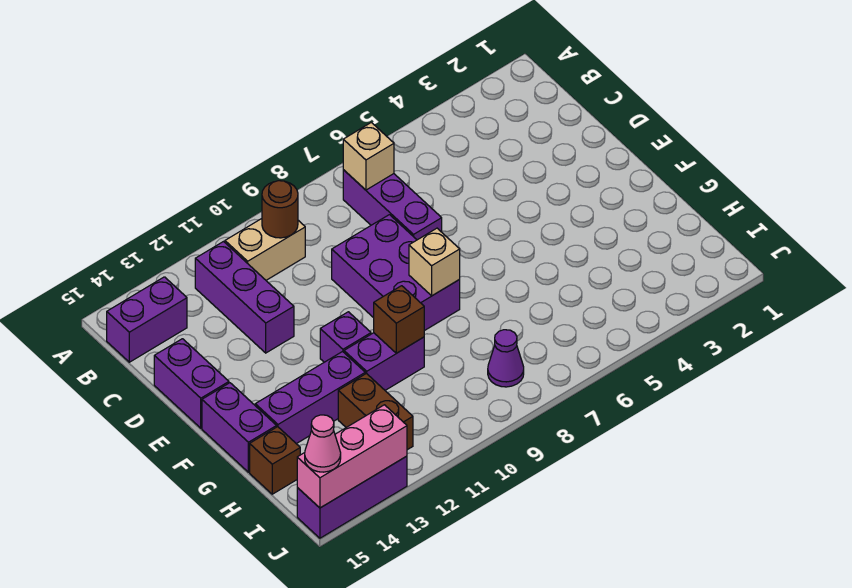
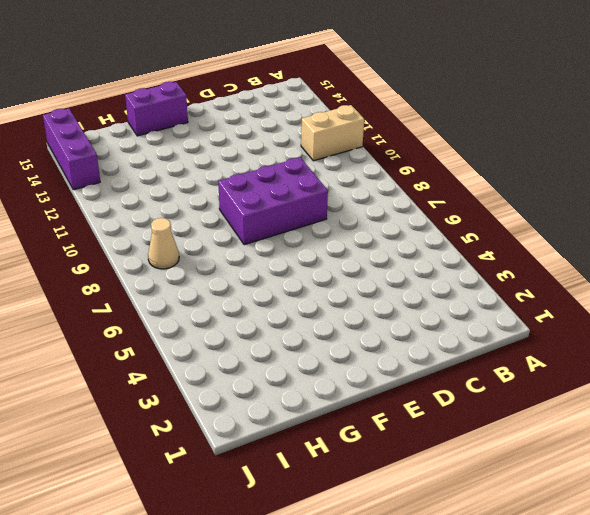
tan 1x2 brick [301,105,364,161] -> tan 1x2 brick turned to [225,219,305,280]
tan 1x1 cone [148,218,179,269] -> purple 1x1 cone [488,330,524,387]
none -> purple 1x3 brick [343,170,442,240]
none -> purple 1x3 brick [195,242,294,353]
none -> purple 1x2 brick [107,277,187,362]

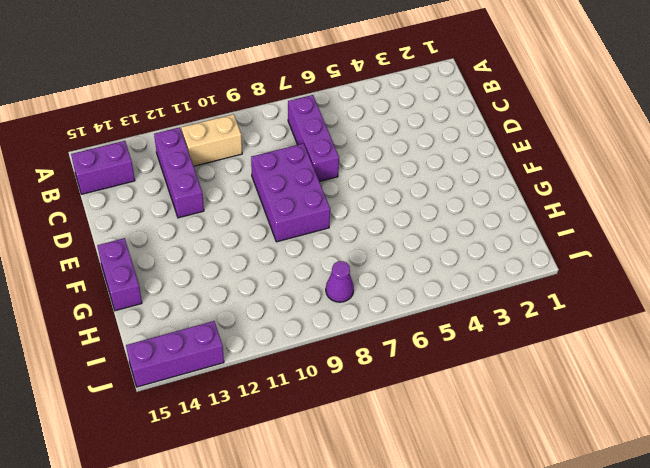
none -> purple 1x2 brick [154,339,229,428]
none -> purple 1x1 brick [320,312,371,362]
none -> purple 1x2 brick [344,333,424,390]

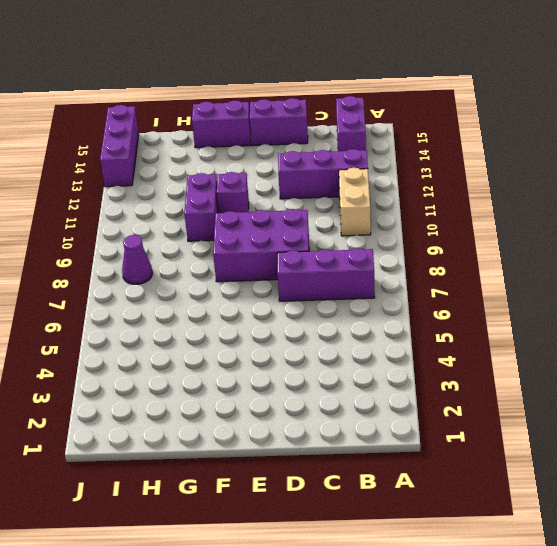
none -> purple 1x3 brick [255,352,365,444]
none -> brown 1x2 brick [338,373,413,450]
none -> brown 1x1 brick [250,427,300,494]

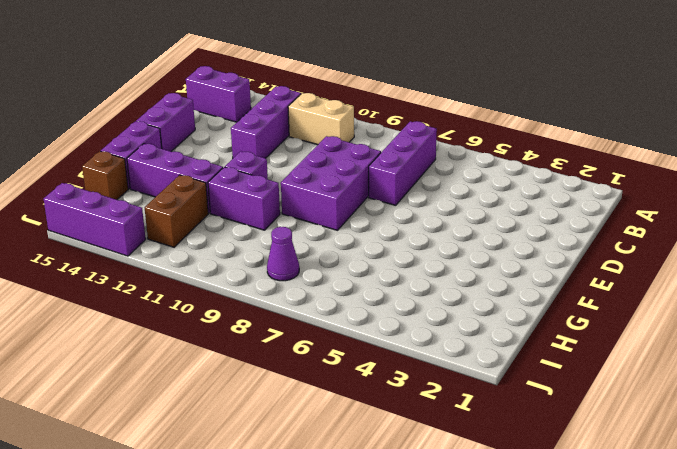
none -> tan 1x1 brick [343,122,394,190]
none -> brown 1x1 round brick [262,181,298,238]
none -> tan 1x1 brick [409,228,460,296]

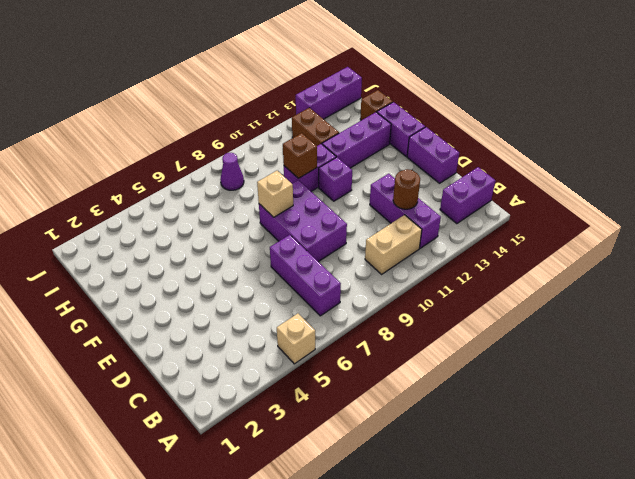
tan 1x1 brick [277,314,315,364] -> tan 1x1 brick moved to [343,122,394,190]
brown 1x1 round brick [393,169,420,209] -> brown 1x1 round brick moved to [262,181,298,238]
none -> pink 1x3 brick [297,405,407,508]
none -> pink 1x1 cone [305,415,341,472]

